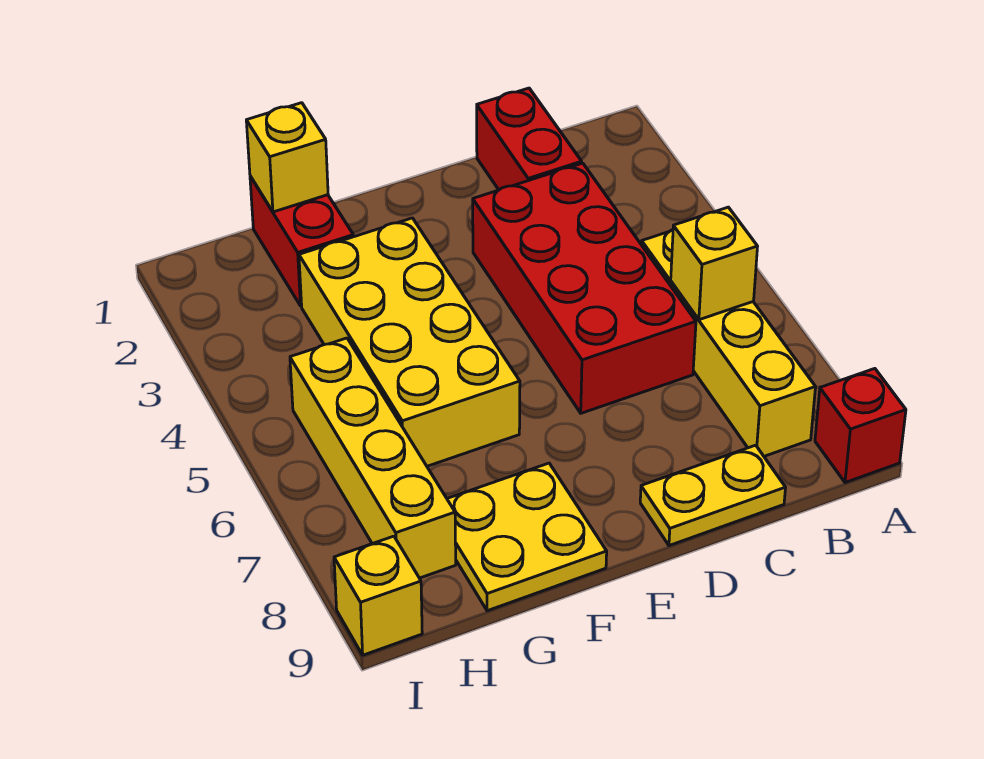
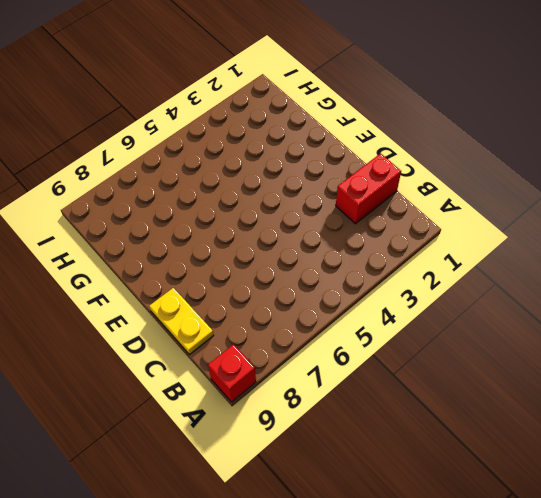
none -> yellow 1x4 brick [642,230,815,456]
none -> red 2x4 brick [473,163,696,413]
none -> yellow 2x4 brick [299,218,520,466]

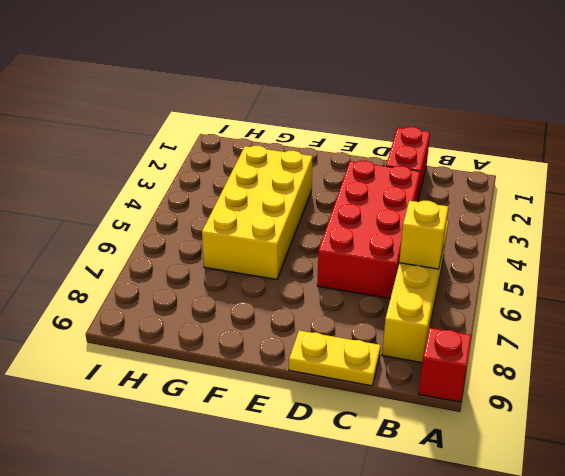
none -> yellow 2x2 plate [447,463,607,611]
none -> red 1x2 brick [250,176,353,306]
none -> yellow 1x4 brick [290,338,456,578]

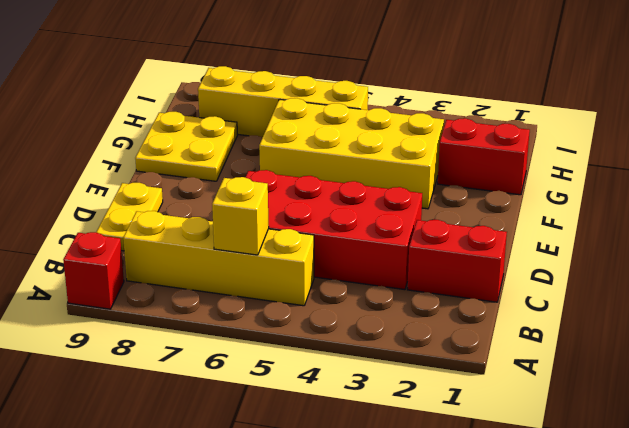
none -> yellow 1x1 brick [334,536,422,655]
none -> yellow 1x1 brick [246,103,328,212]

